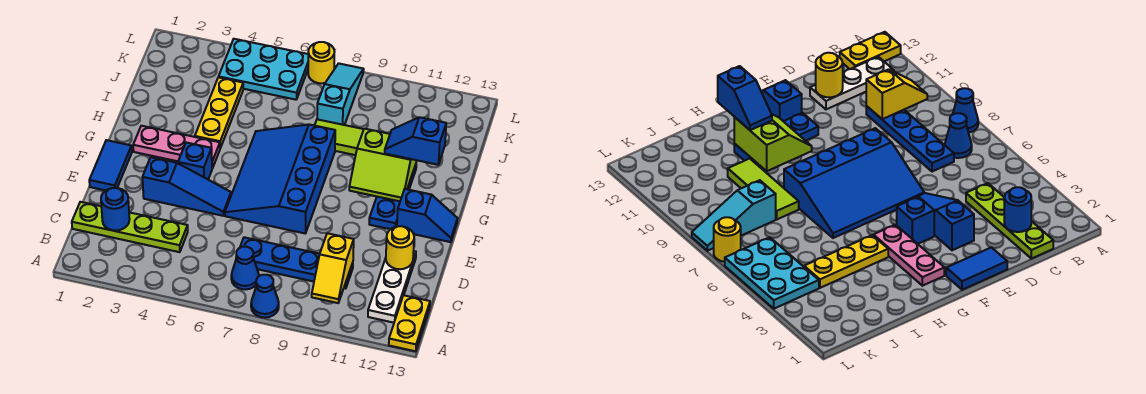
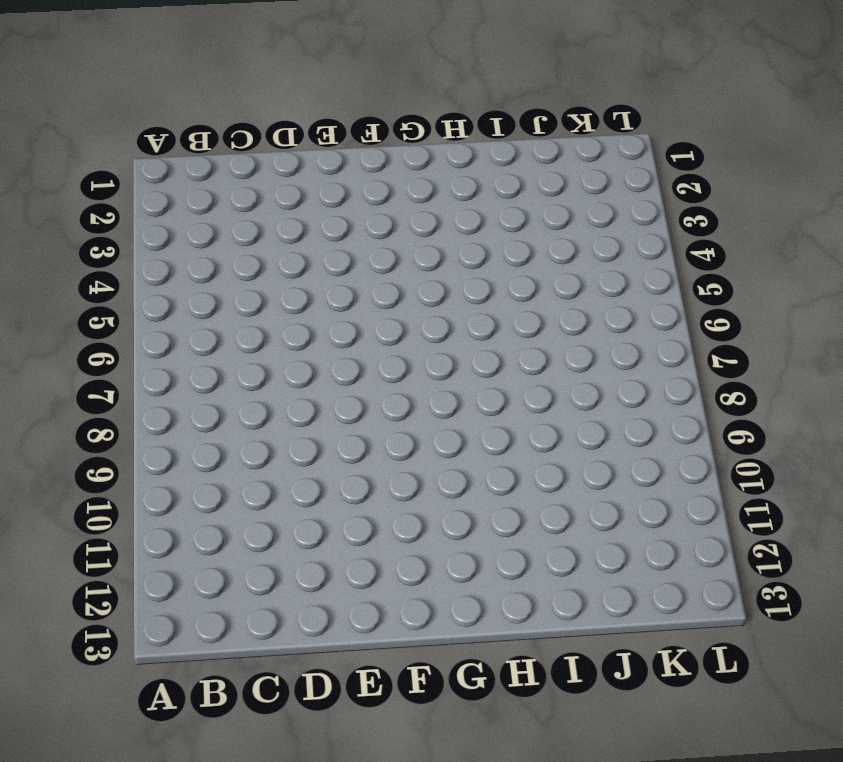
none -> blue 1x1 cone [251,275,279,318]
none -> yellow 1x2 plate [389,295,430,351]
none -> blue 1x1 cone [231,247,259,289]

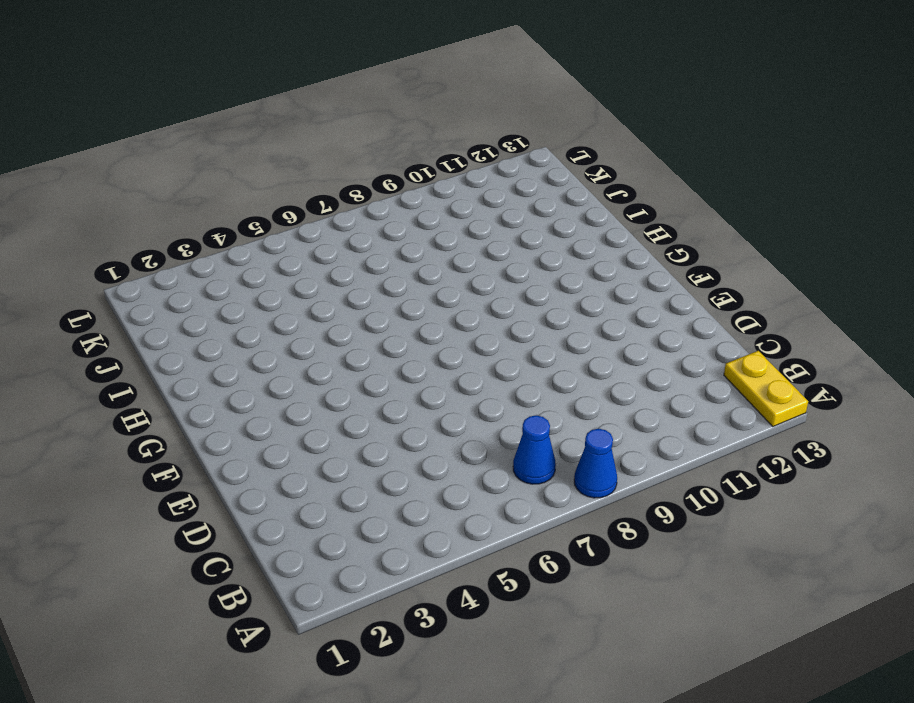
none -> white 1x3 plate [368,251,416,323]
none -> lime 1x4 plate [72,202,188,252]
none -> blue 1x4 plate [240,237,353,289]

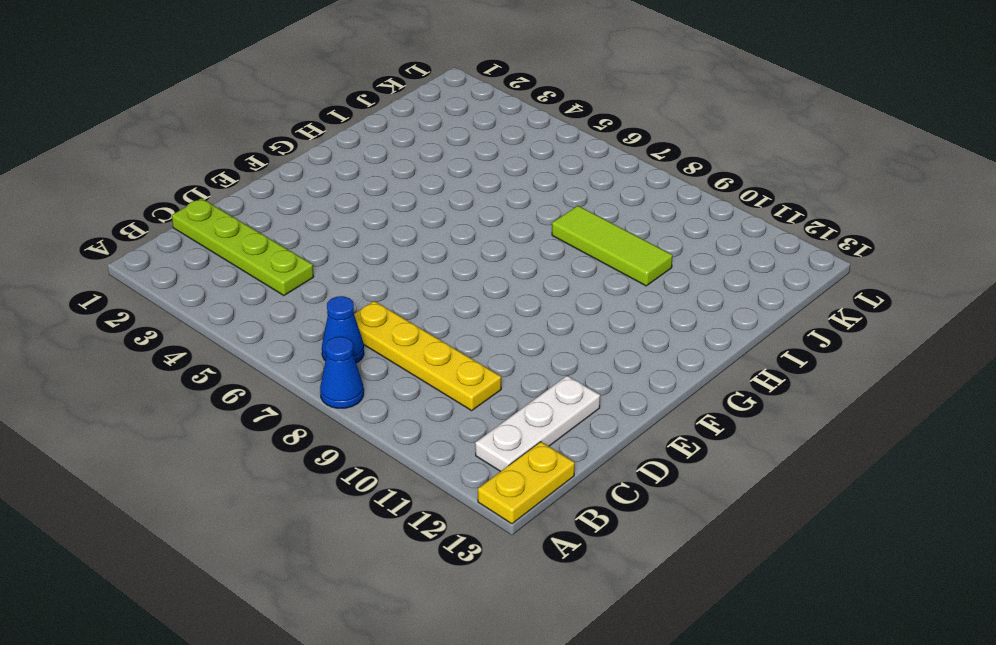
yellow 1x4 plate [354,301,501,411] -> blue 1x4 plate [240,237,353,289]
none -> blue 1x2 tile [89,140,132,190]
none -> blue 1x3 slope [142,157,231,216]
none -> blue 3x4 slope [225,124,335,233]

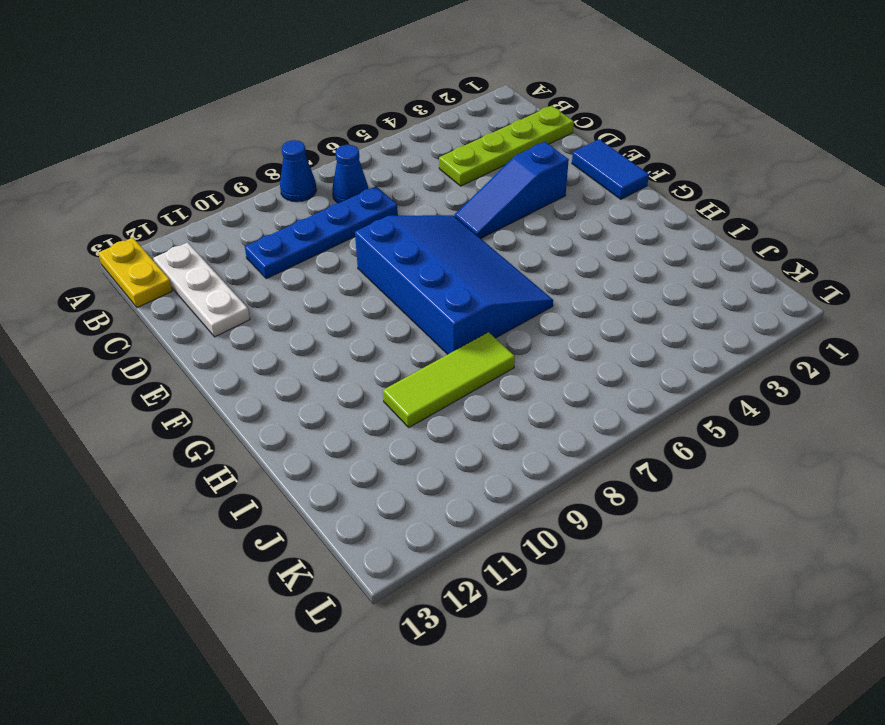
none -> blue 1x1 brick [178,143,212,179]
none -> blue 1x3 plate [369,165,416,229]
none -> blue 1x2 slope [397,189,458,242]

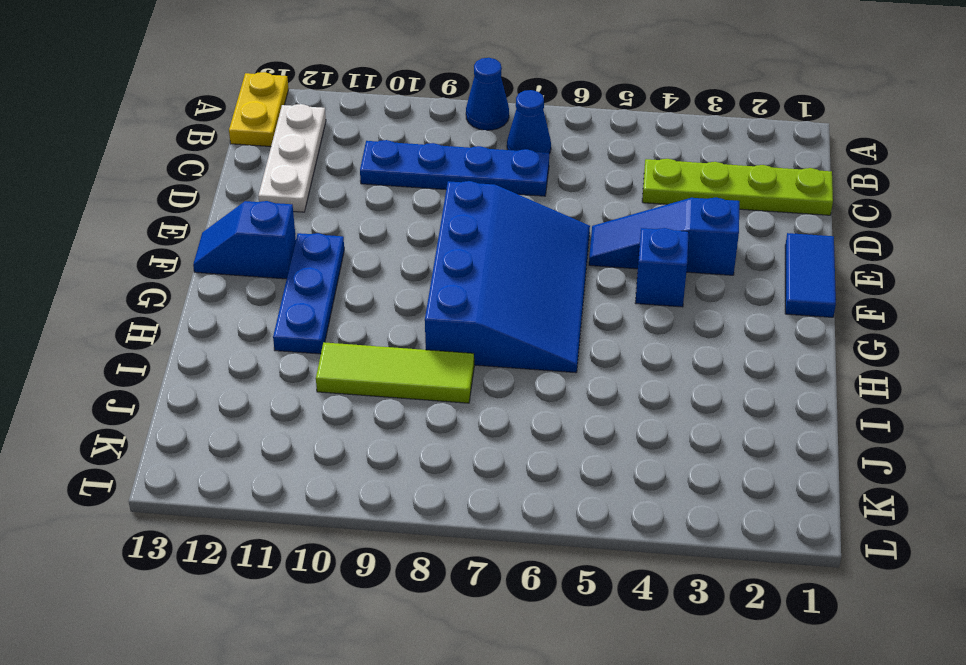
none -> pink 1x3 plate [133,126,220,168]
none -> yellow 1x3 plate [195,77,243,148]
none -> cyan 1x3 slope [317,63,364,125]

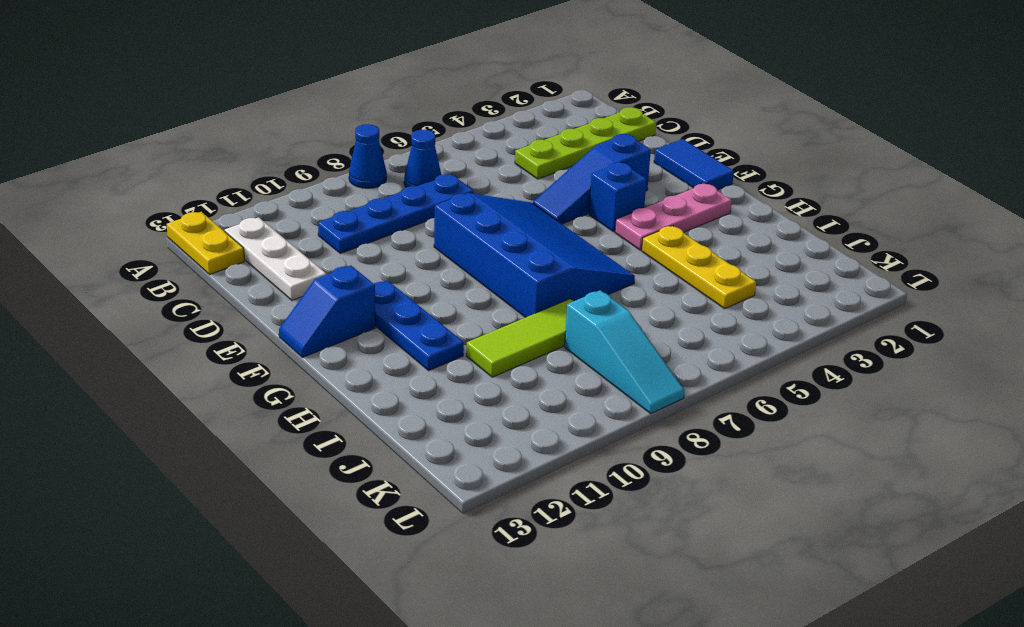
none -> cyan 2x3 plate [219,39,308,100]
none -> yellow 1x1 round brick [308,42,334,83]
none -> yellow 1x2 slope [312,233,354,303]

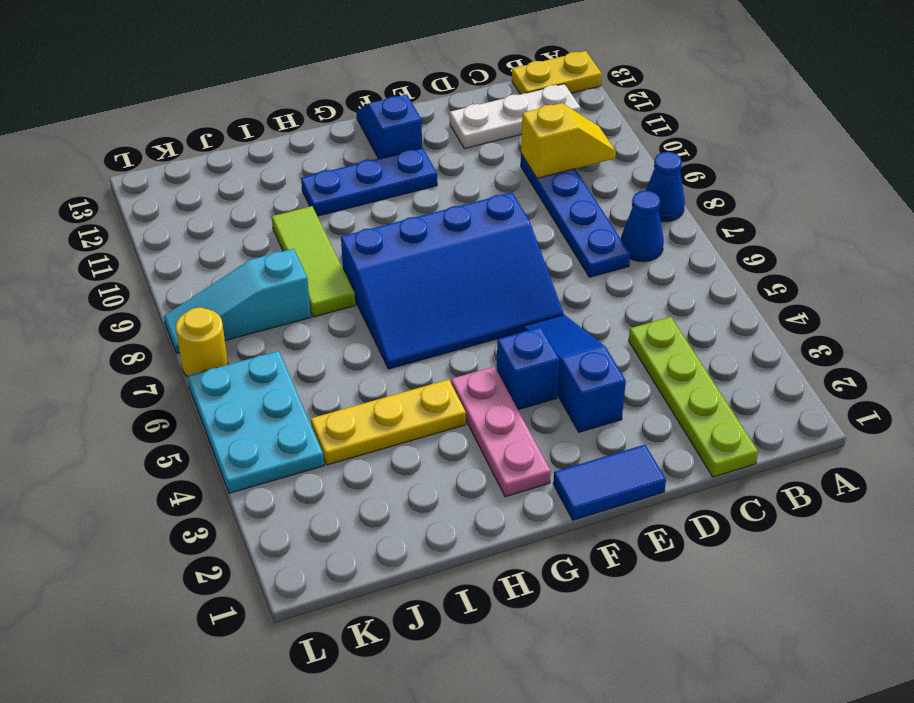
none -> blue 1x1 round brick [101,188,130,231]
none -> yellow 1x1 round brick [386,226,414,269]
none -> lime 2x2 slope [349,129,417,201]

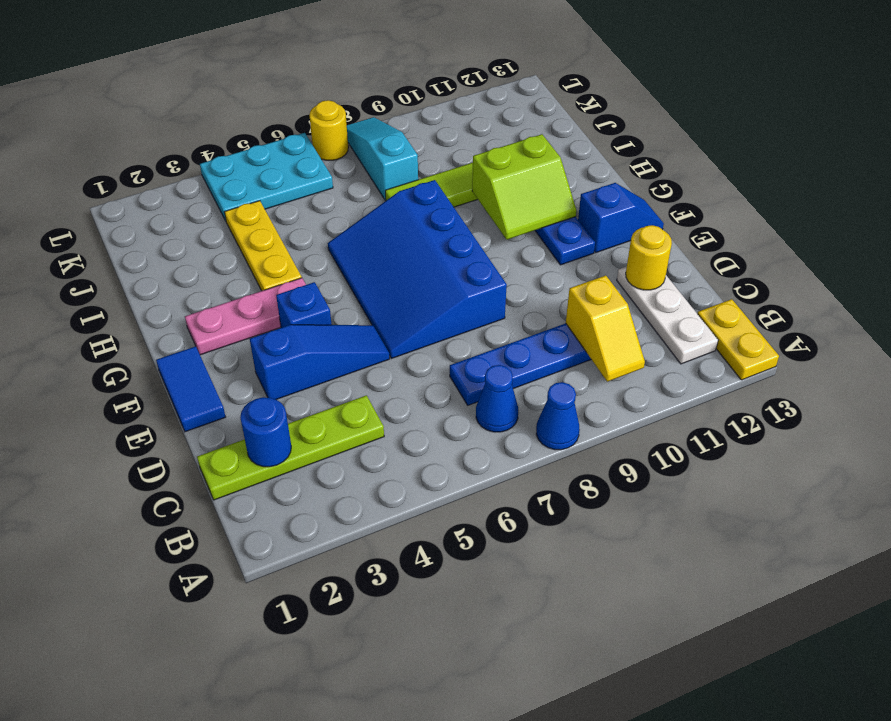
none -> blue 1x2 slope [385,117,446,165]

